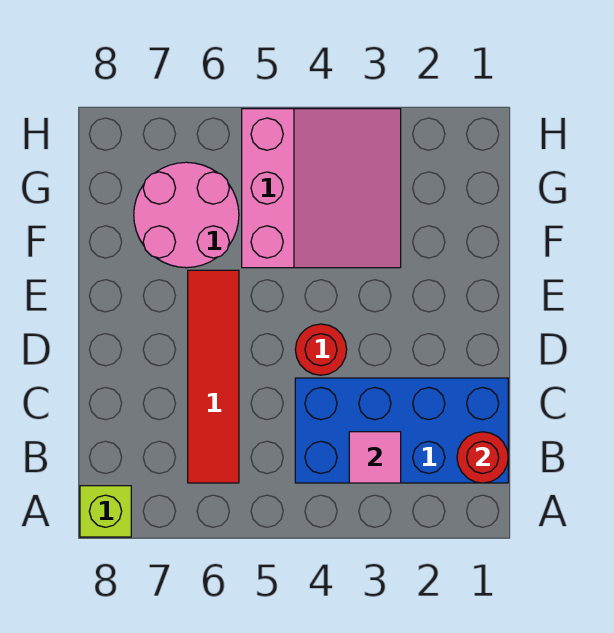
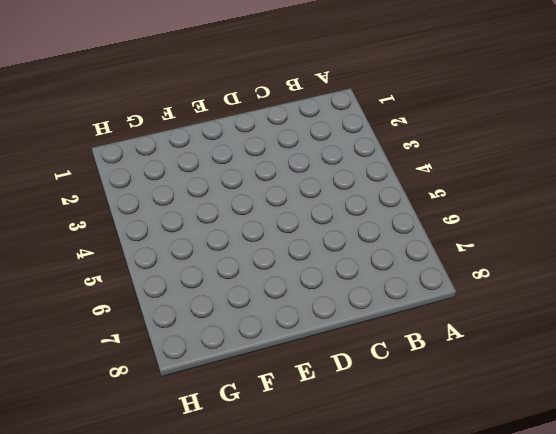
none -> lime 1x1 brick [80,486,131,537]
none -> blue 2x4 brick [295,378,508,483]

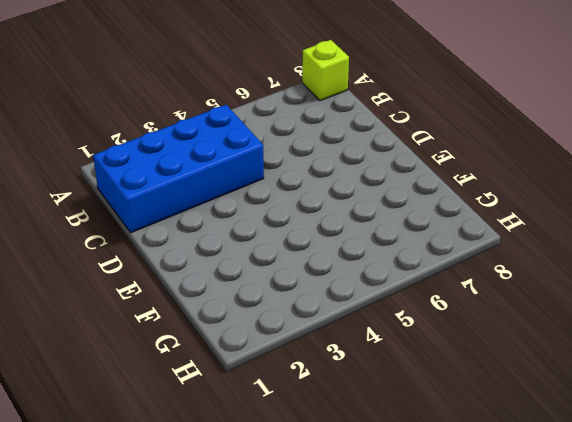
none -> red 1x4 tile [188,270,239,483]
none -> red 1x1 round brick [295,324,347,375]

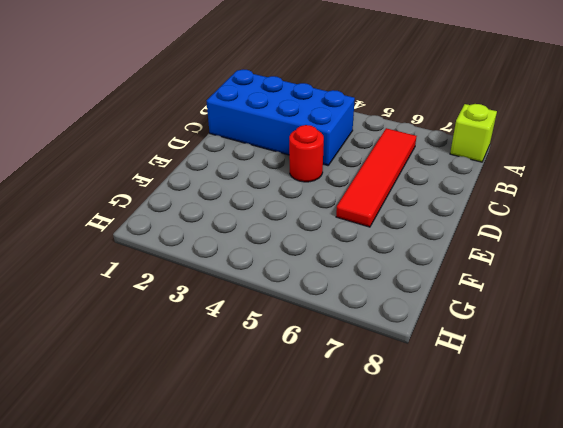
none -> pink 3x3 slope [242,109,401,268]
none -> pink 2x2 round brick [134,162,239,268]

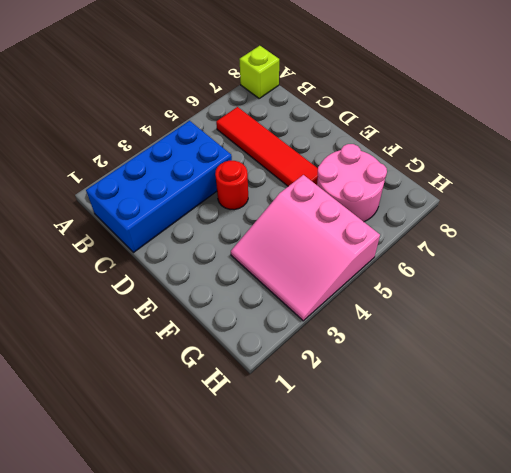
none -> red 1x1 round brick [457,432,508,483]
none -> pink 1x1 tile [349,432,401,483]

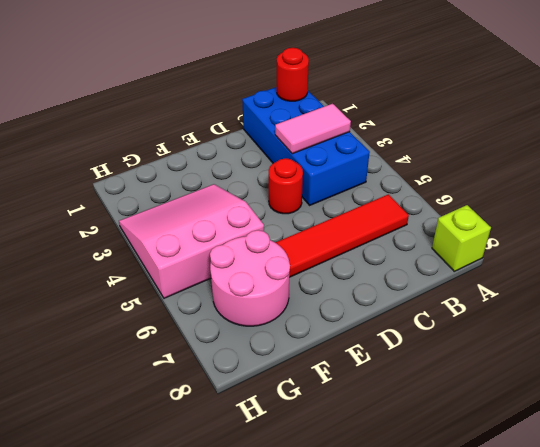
pink 1x2 tile [275,104,351,154] -> pink 1x1 tile [349,432,401,483]

